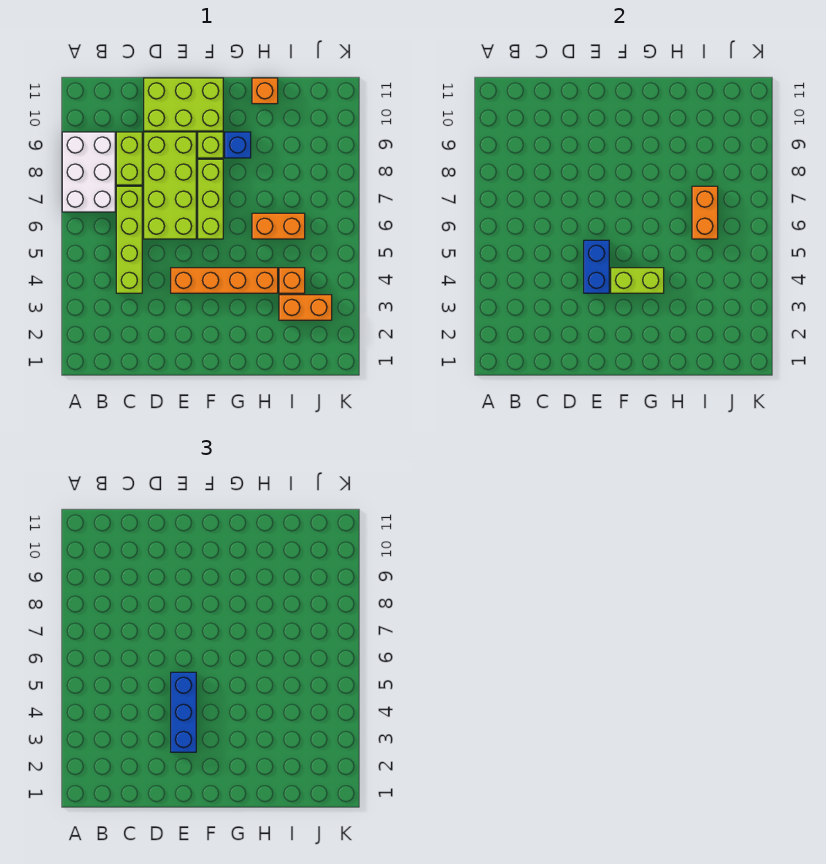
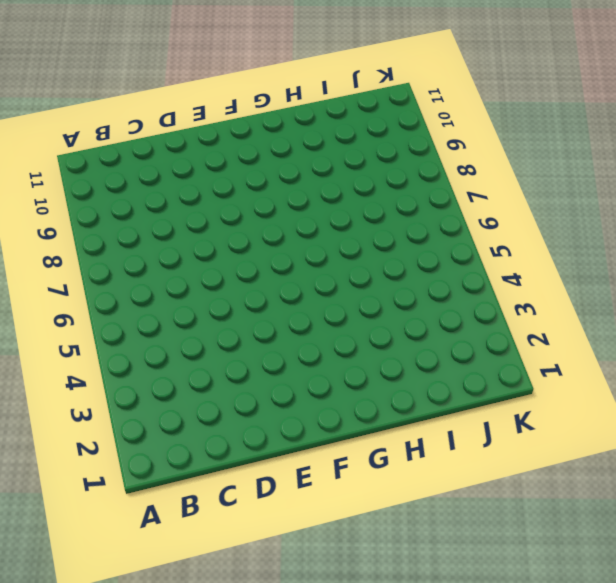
none -> white 2x3 brick [62,132,115,212]
none -> lime 1x4 brick [116,186,142,293]
none -> lime 1x2 brick [116,132,142,185]

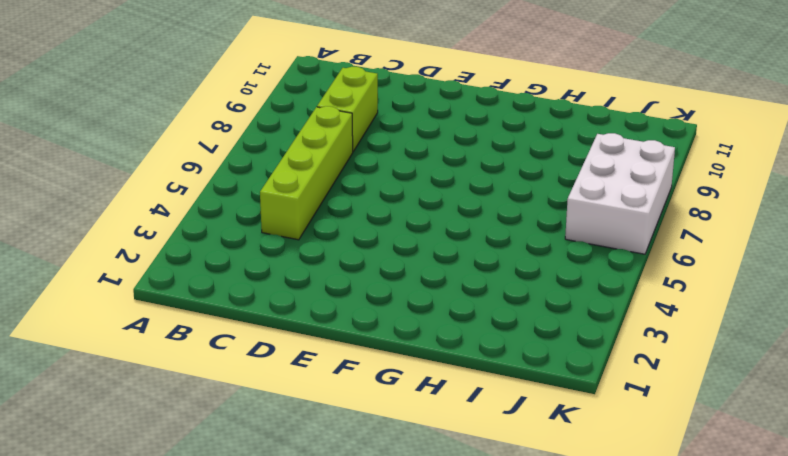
white 2x3 brick [565,133,675,254] -> white 2x3 brick moved to [62,132,115,212]
none -> lime 2x4 brick [144,132,196,239]
none -> lime 2x3 brick [144,78,223,131]
none -> orange 1x4 brick [171,268,278,293]

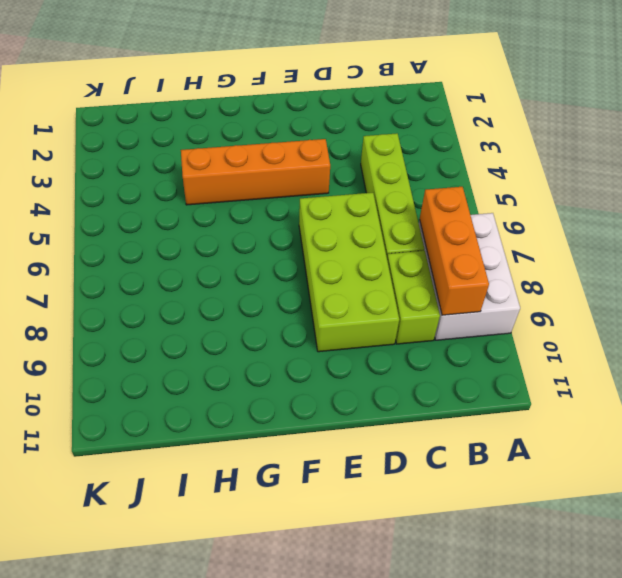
orange 1x3 brick [420,187,489,315] -> none
none -> lime 2x3 brick [144,78,223,131]
none -> lime 1x3 brick [198,159,223,239]
none -> lime 1x1 brick [198,132,223,158]

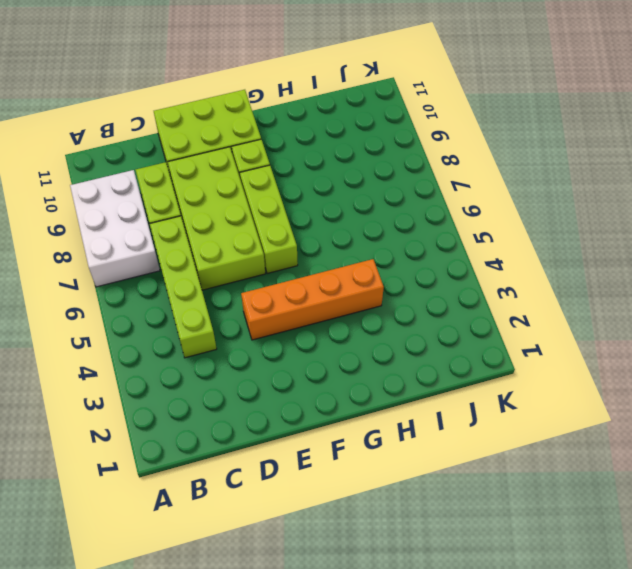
none -> blue 1x1 brick [225,132,251,158]
none -> orange 1x2 brick [252,213,305,239]
none -> orange 1x1 brick [252,78,278,104]

